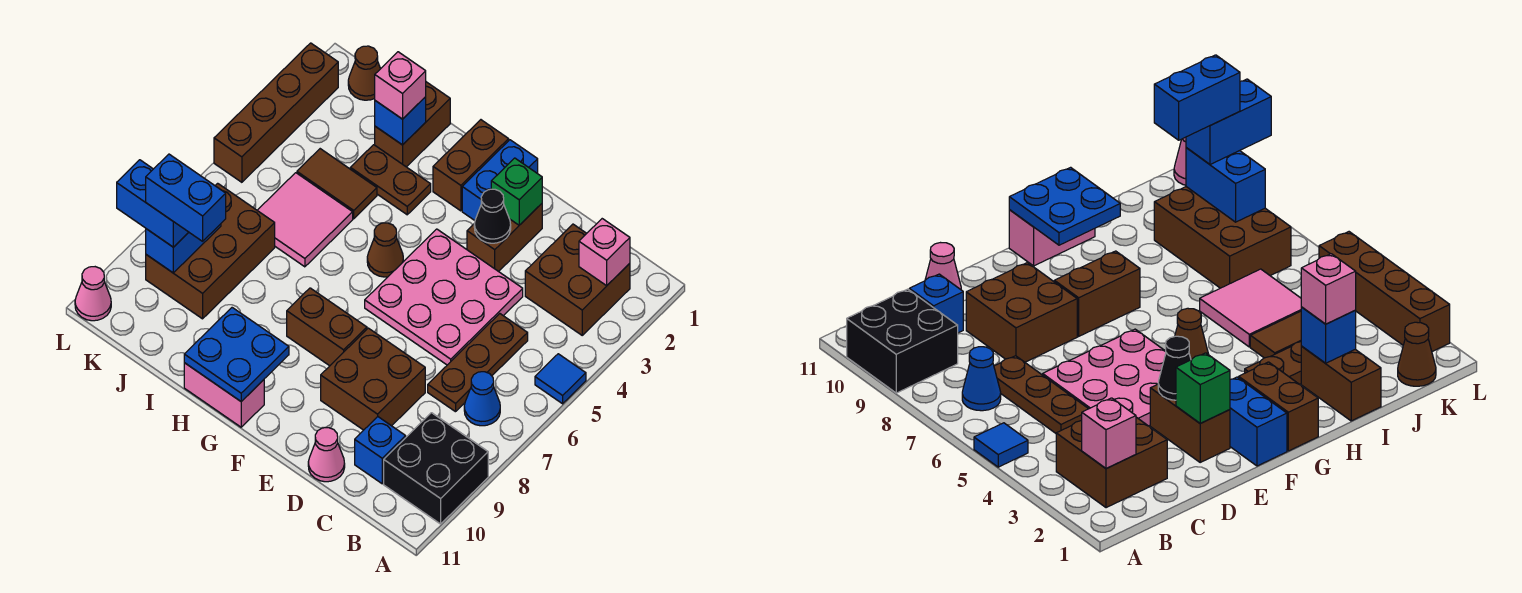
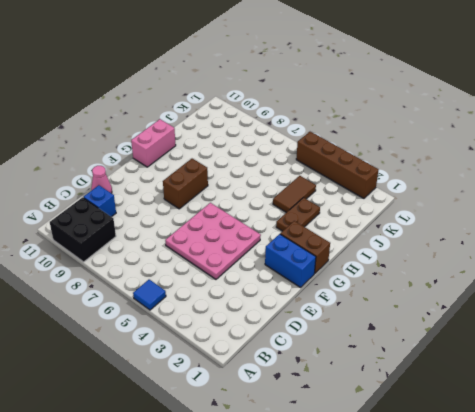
none -> brown 2x2 brick [525,224,630,335]
none -> blue 1x1 cone [464,372,500,426]
none -> brown 1x3 plate [428,314,528,412]
none -> brown 2x2 brick [321,328,425,430]

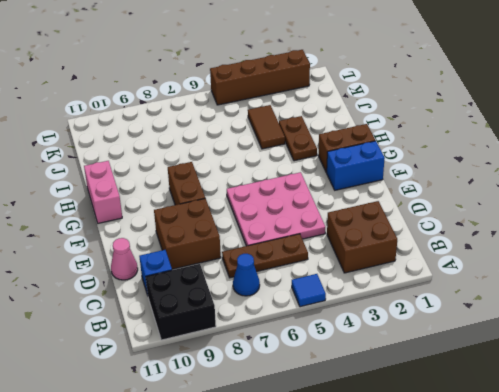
none -> brown 1x2 brick [467,204,542,272]
none -> brown 1x1 cone [367,223,403,277]
none -> brown 1x2 brick [375,82,450,167]
none -> pink 2x2 tile [257,173,353,267]

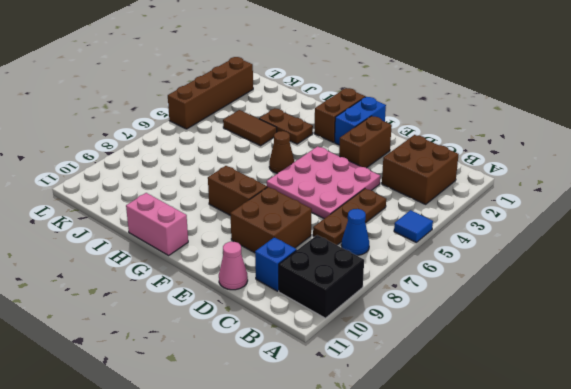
none -> brown 1x2 brick [375,82,450,167]
none -> pink 2x2 tile [257,173,353,267]
none -> brown 2x3 brick [146,183,275,319]
none -> brown 1x1 cone [348,46,380,100]

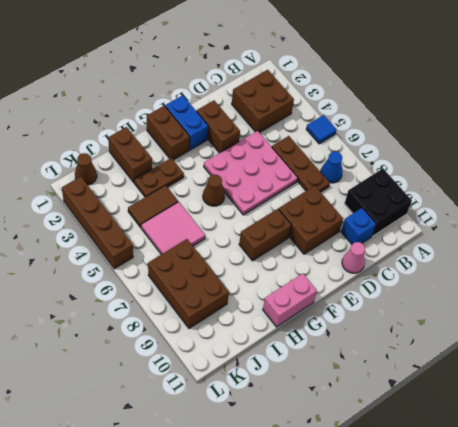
none -> pink 1x1 cone [75,267,111,321]
none -> pink 1x1 brick [579,219,630,286]
none -> green 1x1 brick [491,158,542,225]
none -> black 1x1 cone [474,189,511,243]

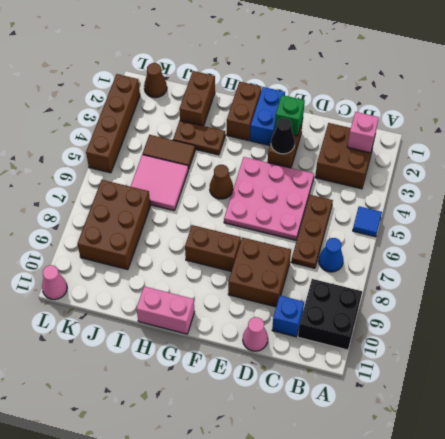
none -> blue 2x2 plate [184,308,289,401]
none -> blue 1x1 brick [375,97,426,145]
none -> blue 1x2 brick [146,224,221,273]
none -> pink 1x1 brick [375,52,426,119]

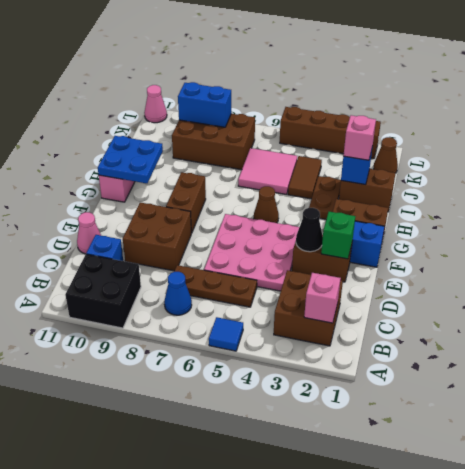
none -> blue 1x2 brick [117,160,188,247]
none -> blue 1x2 brick [146,154,226,241]

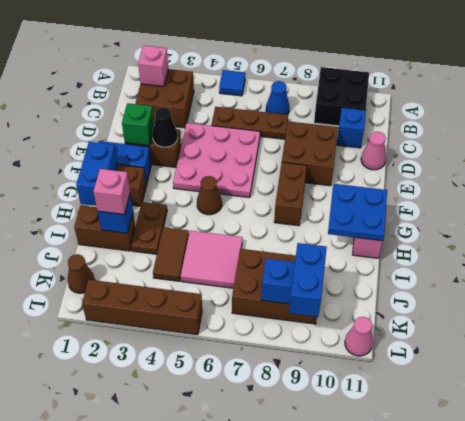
blue 1x2 brick [76,142,118,206] -> blue 1x2 brick moved to [146,154,226,241]

